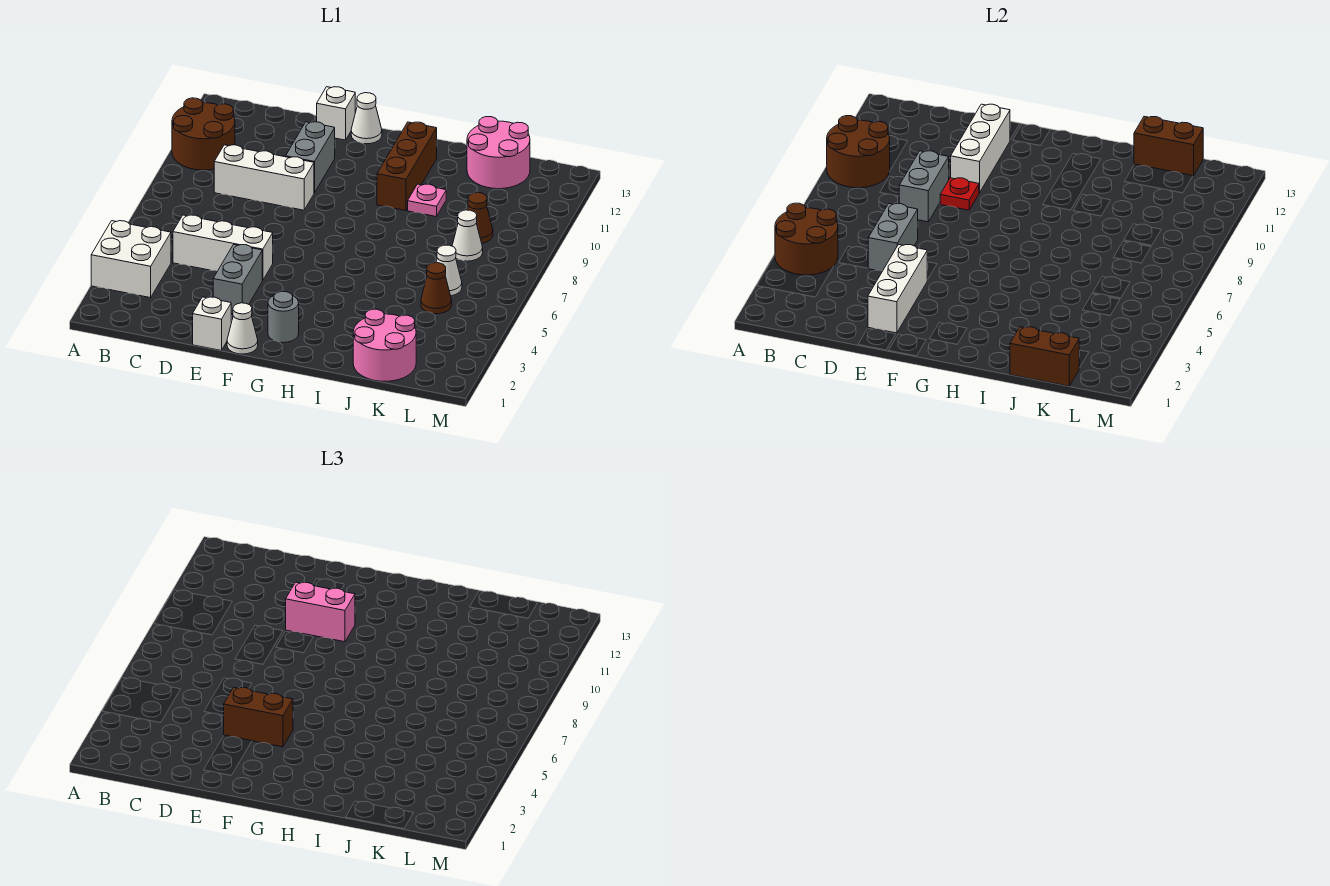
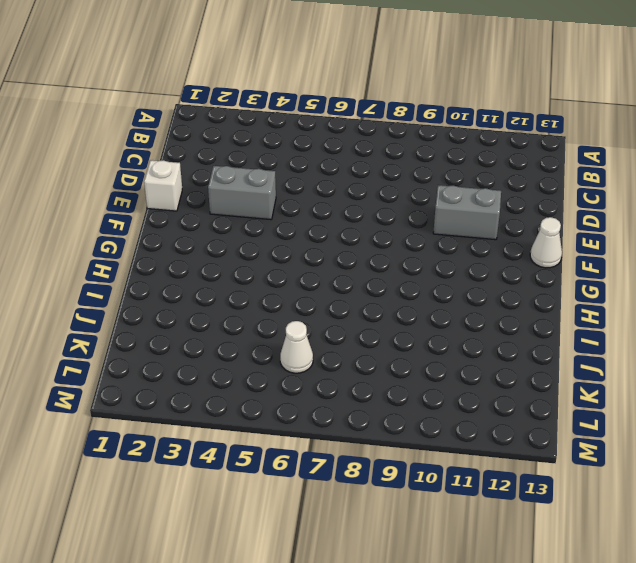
none -> white 2x2 brick [91,221,171,298]
none -> brown 2x2 round brick [172,98,235,170]
none -> white 1x3 brick [173,215,273,280]
none -> white 1x3 brick [214,145,314,210]

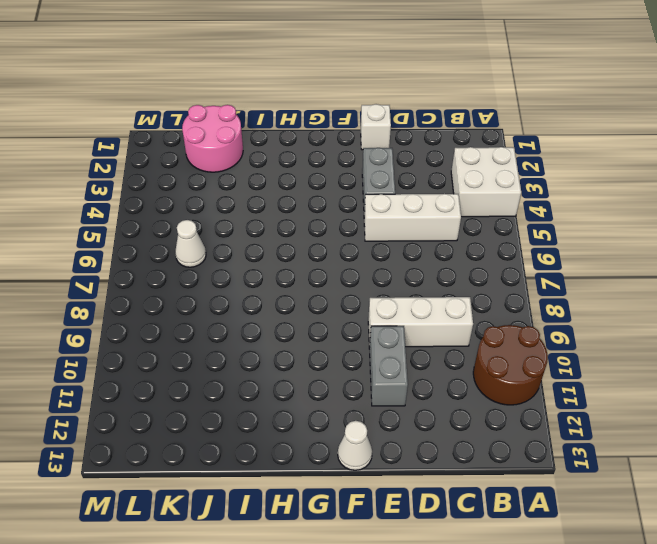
none -> white 1x1 brick [317,87,355,140]
none -> white 1x1 cone [227,303,258,354]
none -> grey 1x1 round brick [268,291,299,343]
none -> brown 1x3 brick [377,122,437,211]

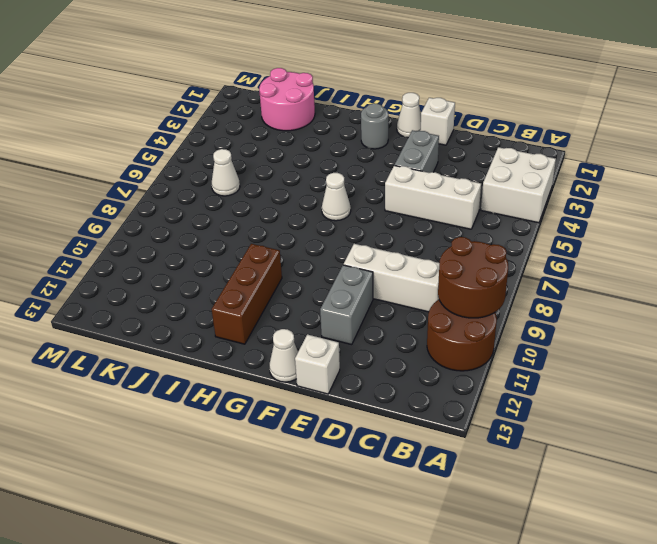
white 1x1 cone [322,173,351,221] -> white 1x1 cone moved to [452,210,483,261]
none -> pink 1x1 plate [408,184,446,217]
none -> pink 2x2 round brick [467,117,530,189]
none -> brown 1x1 cone [421,263,452,314]
none -> brown 1x1 cone [467,193,493,243]

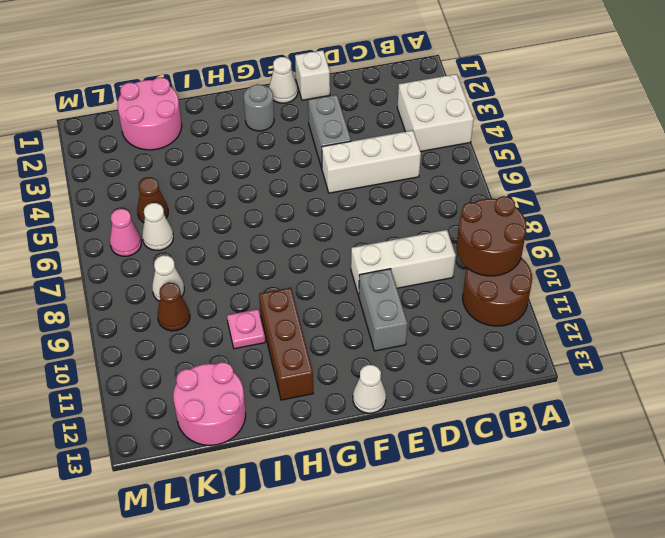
pink 1x1 cone [110,209,141,256] -> none
none -> white 1x1 brick [317,87,355,140]
none -> brown 2x2 round brick [775,203,838,275]
none -> grey 1x2 brick [868,204,918,271]
none -> grey 1x2 brick [899,151,949,222]

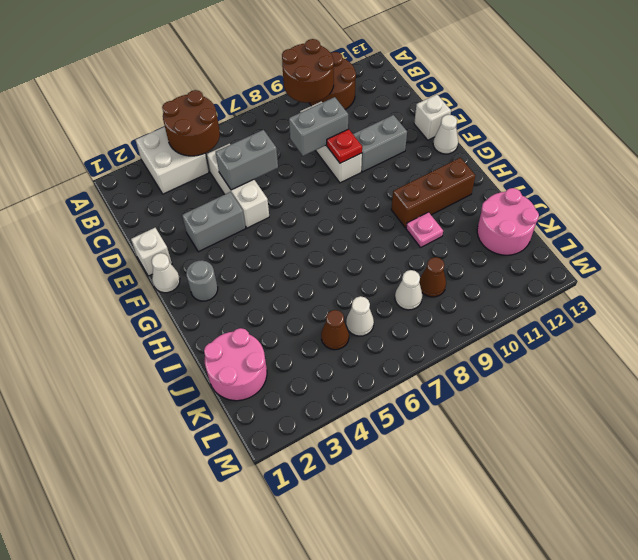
none -> white 1x3 brick [868,244,927,333]
none -> white 1x3 brick [951,104,1010,193]
none -> brown 1x2 brick [1010,327,1079,386]
none -> brown 1x2 brick [1134,117,1203,176]

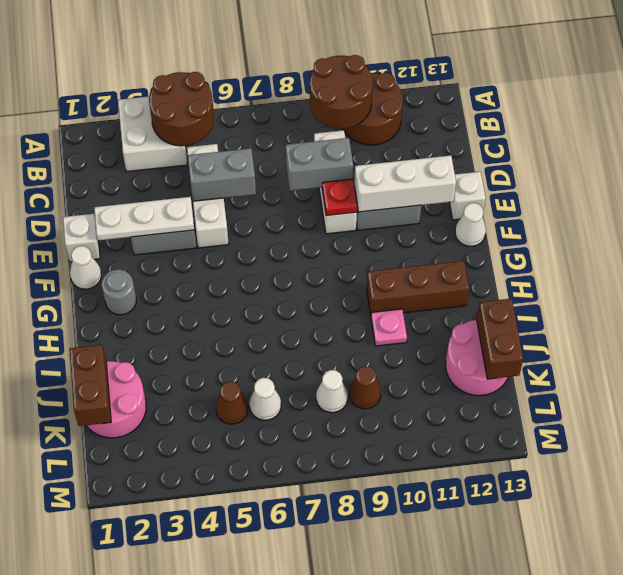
white 1x3 plate [94,197,194,241] -> white 1x3 brick [868,244,927,333]
none -> brown 1x2 brick [223,687,293,747]
none -> pink 1x2 brick [286,582,355,642]

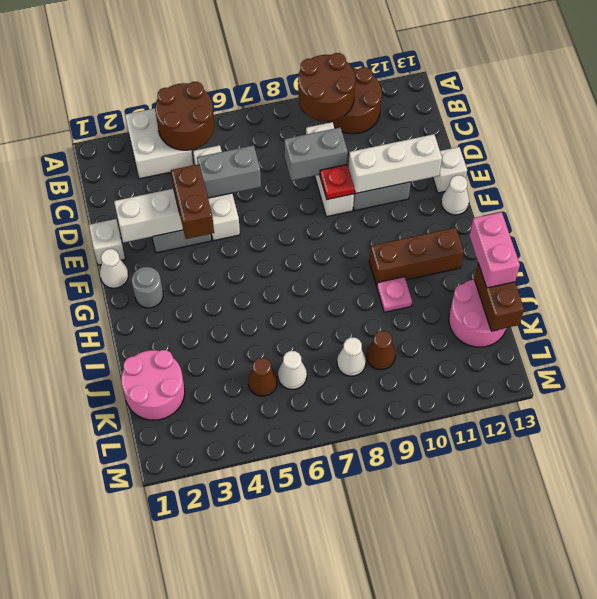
pink 1x2 brick [469,212,520,288] -> pink 1x2 brick moved to [286,582,355,642]
none -> brown 1x2 brick [1010,327,1079,386]

